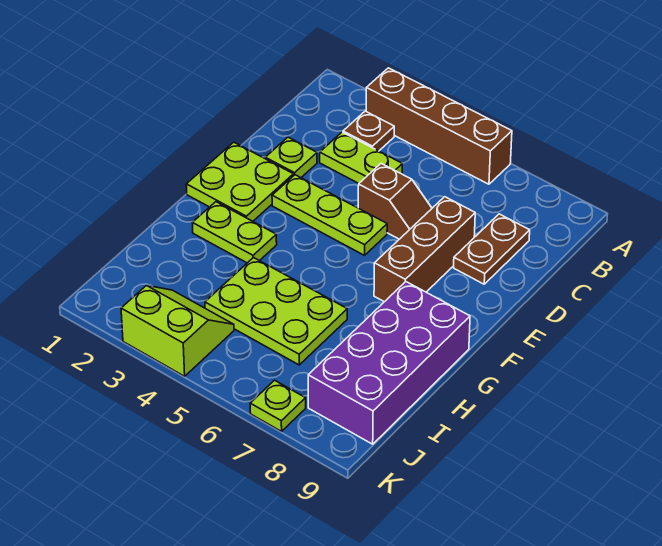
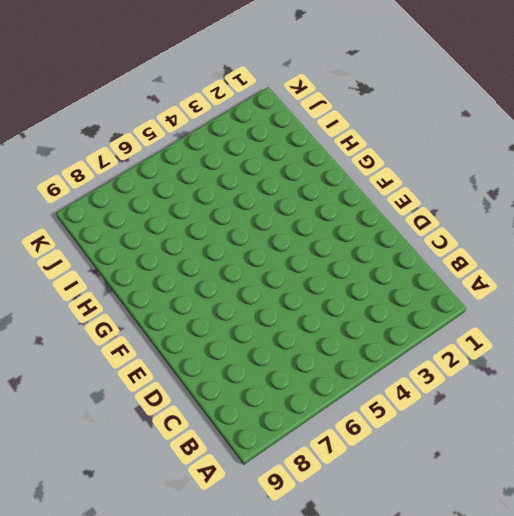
none -> brown 1x4 brick [366,68,512,184]
none -> brown 1x1 plate [343,111,394,151]
none -> lime 1x2 plate [320,132,402,183]

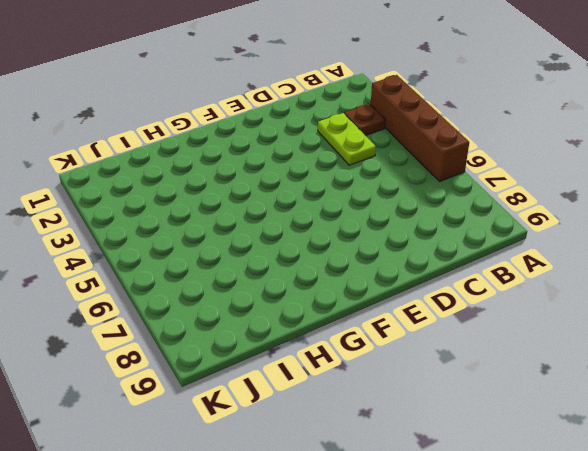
none -> brown 1x2 plate [454,214,530,284]
none -> lime 1x1 plate [265,137,317,178]
none -> brown 1x2 slope [358,163,432,239]

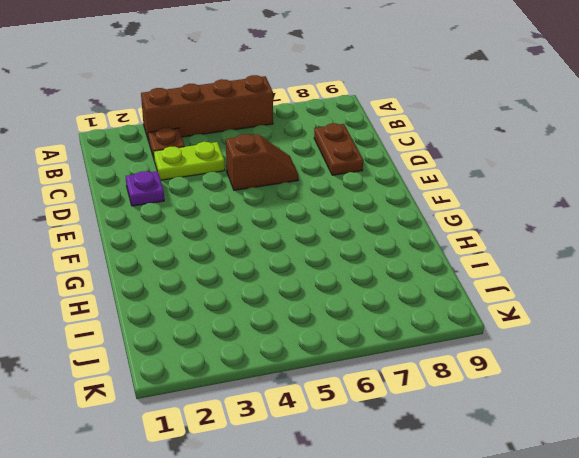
purple 1x1 plate [126,171,164,206] -> lime 1x1 plate [265,137,317,178]
none -> brown 1x3 brick [374,197,475,302]
none -> lime 2x2 plate [186,142,293,221]
none -> lime 1x3 plate [272,175,387,255]

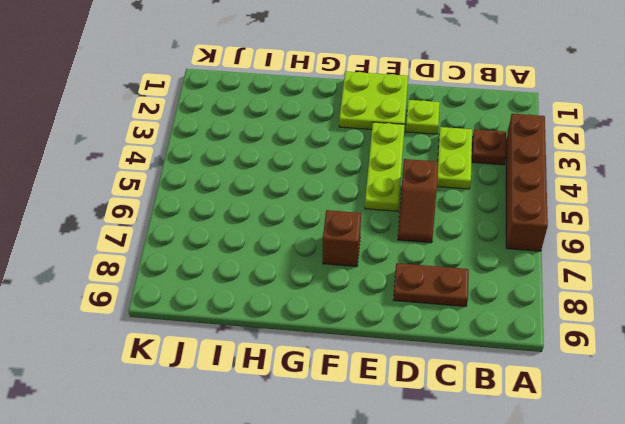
brown 1x1 brick [323,210,361,267] -> brown 1x3 brick [374,197,475,302]
none -> lime 1x2 plate [192,202,277,263]
none -> purple 2x4 brick [308,282,470,444]
none -> lime 2x3 plate [205,258,347,365]

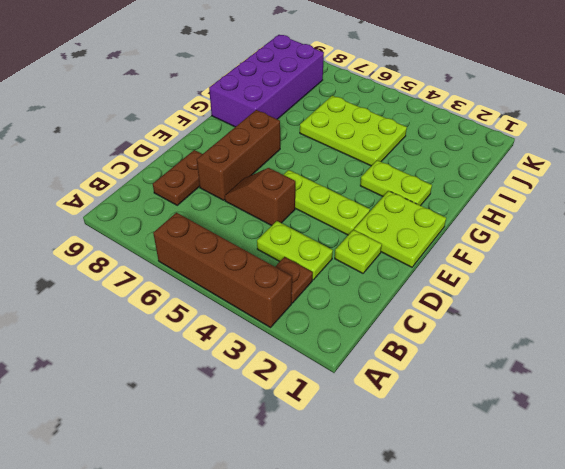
none -> lime 2x2 slope [121,285,234,376]
none -> lime 1x1 plate [250,380,306,431]

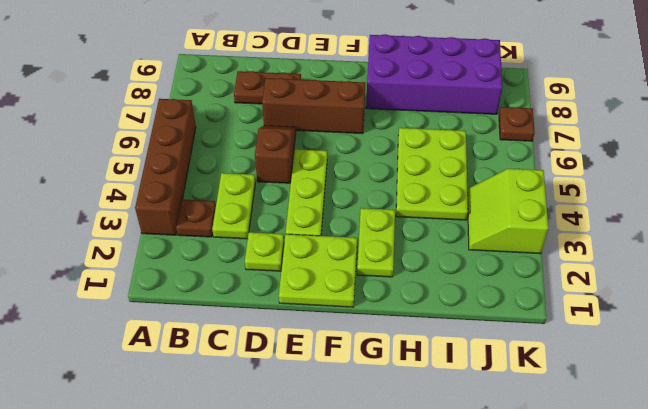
brown 1x1 plate [499,107,535,141] -> lime 1x1 plate [250,380,306,431]

